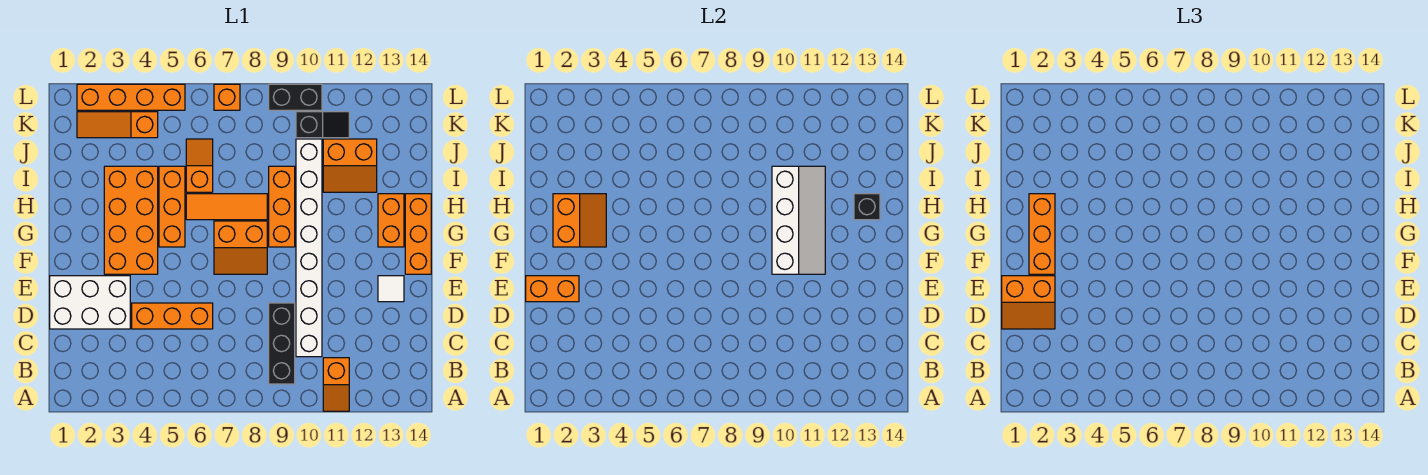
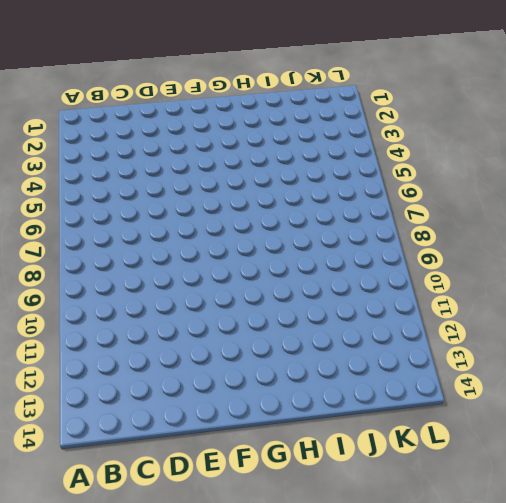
none -> orange 1x2 slope [323,358,349,411]
none -> black 1x3 brick [269,303,295,384]
none -> white 1x8 brick [296,139,322,357]

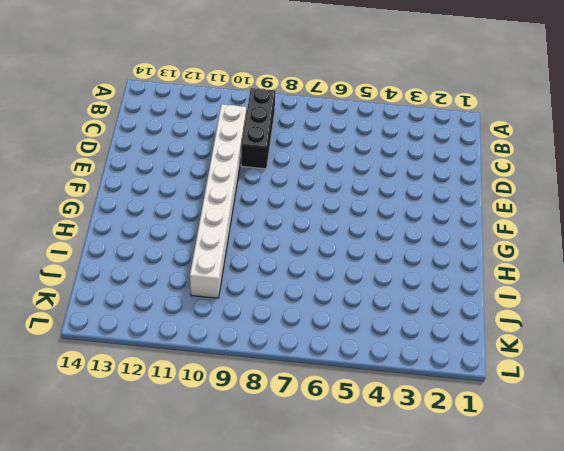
none -> orange 1x2 slope [323,358,349,411]
none -> white 2x3 brick [50,276,130,329]
none -> orange 1x3 brick [132,303,213,329]

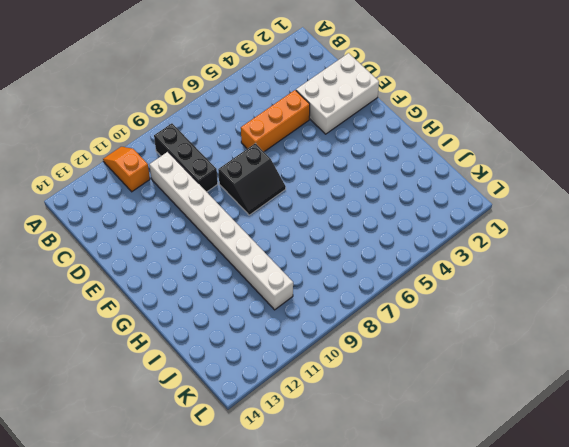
black 2x2 slope [218,143,286,215] -> orange 2x2 slope [214,221,267,274]
none -> white 1x1 tile [378,276,404,302]
none -> orange 2x4 brick [104,166,158,274]
none -> orange 1x3 brick [405,194,431,274]

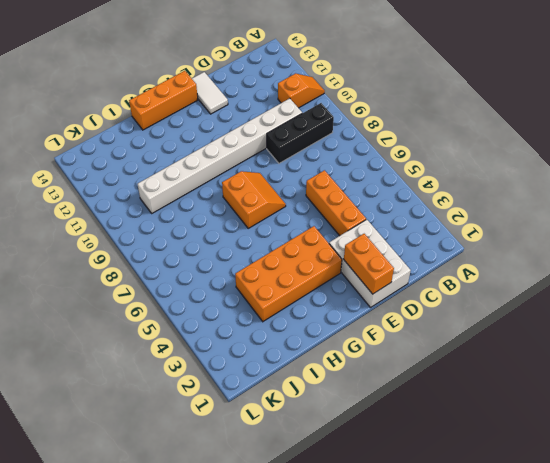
white 1x2 tile [192,72,228,114] -> white 1x1 tile [378,276,404,302]
none -> orange 1x3 brick [159,166,185,247]
none -> orange 1x3 brick [269,166,295,247]
none -> orange 1x2 brick [378,194,404,247]

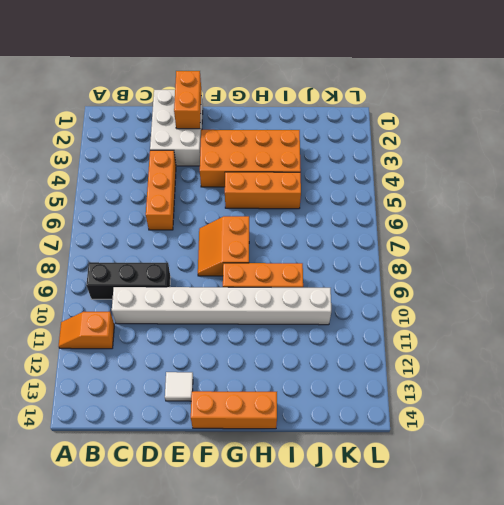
none -> orange 1x2 brick [378,194,404,247]
none -> orange 1x3 tile [186,194,267,220]
none -> orange 1x2 slope [186,139,213,192]

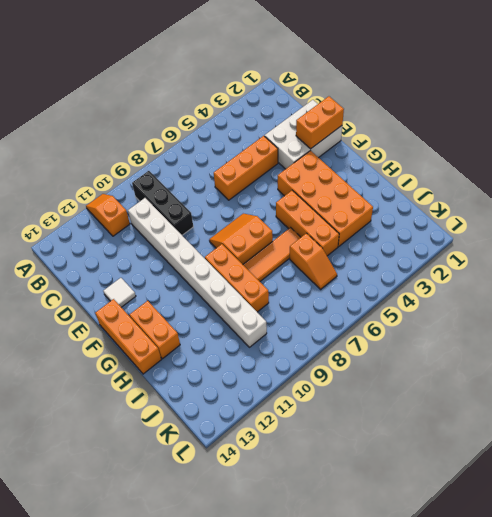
none -> orange 2x2 slope [323,139,377,192]
none -> orange 1x3 slope [77,112,158,138]
none -> black 1x2 slope [296,112,349,138]

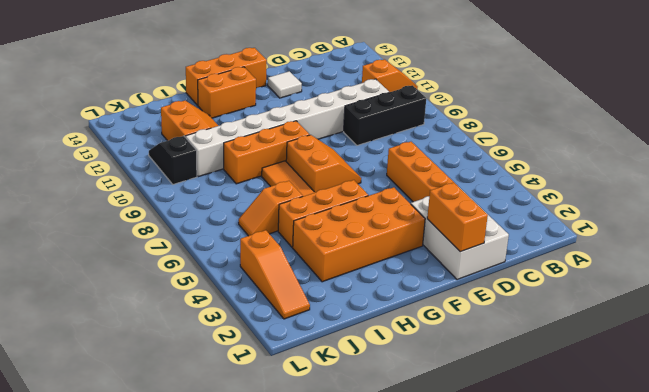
none -> orange 1x4 brick [77,84,185,110]
none -> orange 1x1 brick [214,84,240,110]
none -> black 1x2 brick [269,84,322,110]

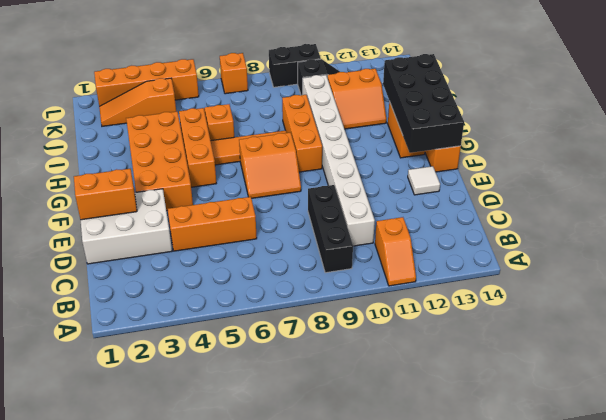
black 2x4 brick [383,54,464,153] -> black 1x1 brick [854,194,880,220]
none -> white 2x4 slope [772,166,825,274]
none -> orange 2x2 slope [553,194,606,247]
none -> orange 2x2 slope [1002,276,1055,329]

